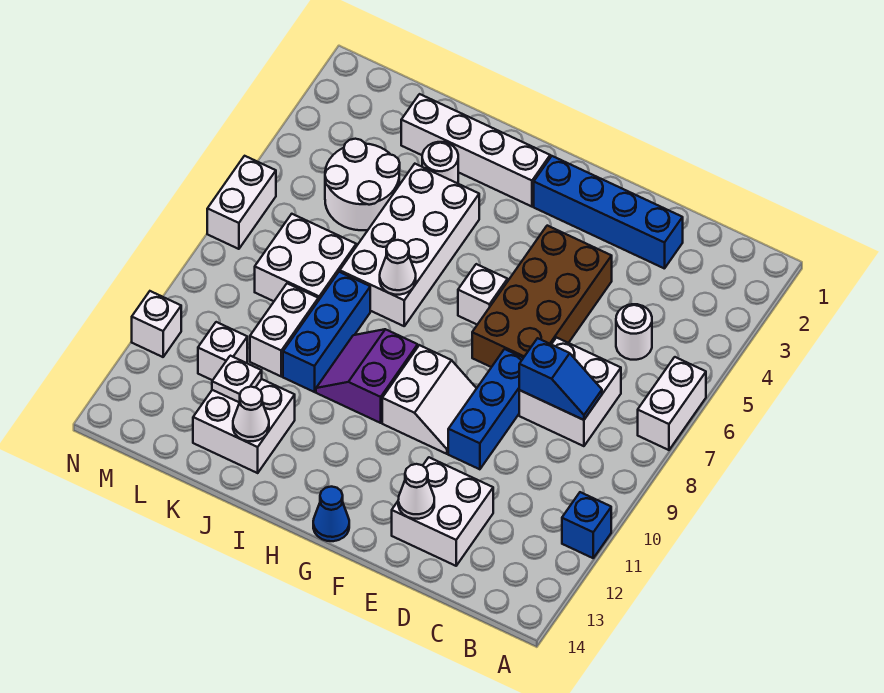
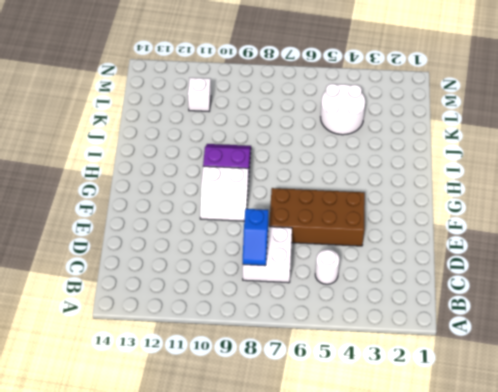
none -> white 1x2 brick [638,357,706,450]
none -> blue 1x1 brick [562,492,611,558]
none -> blue 1x4 brick [534,156,683,269]

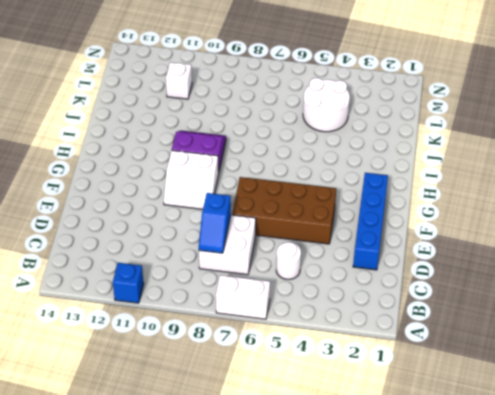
none -> white 2x2 brick [392,457,493,566]
none -> blue 1x3 brick [448,349,523,469]
none -> white 1x1 brick [458,264,508,325]

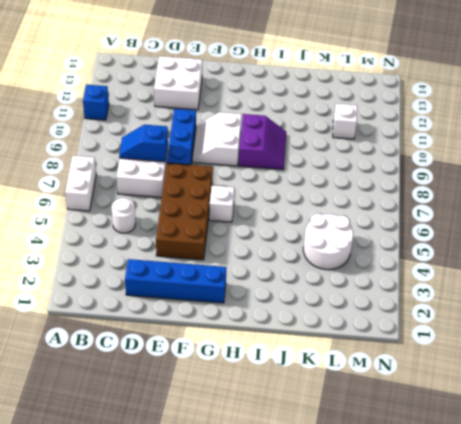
none -> blue 1x1 cone [313,487,349,541]
none -> white 1x4 brick [401,94,550,207]
none -> white 2x4 brick [340,164,479,326]

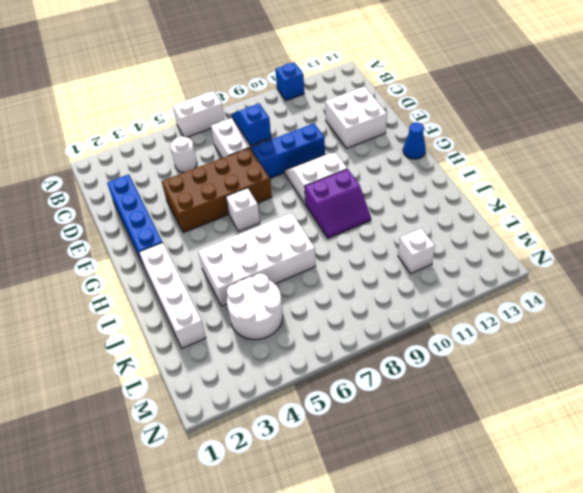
none -> white 1x1 round brick [422,142,458,183]
none -> blue 1x3 brick [283,272,370,392]
none -> white 2x2 brick [193,379,295,473]

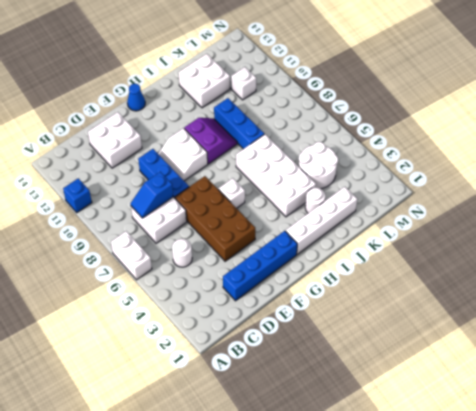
none -> white 2x2 brick [255,214,356,301]
none -> white 1x2 brick [250,283,318,376]
none -> white 1x2 brick [207,156,276,249]

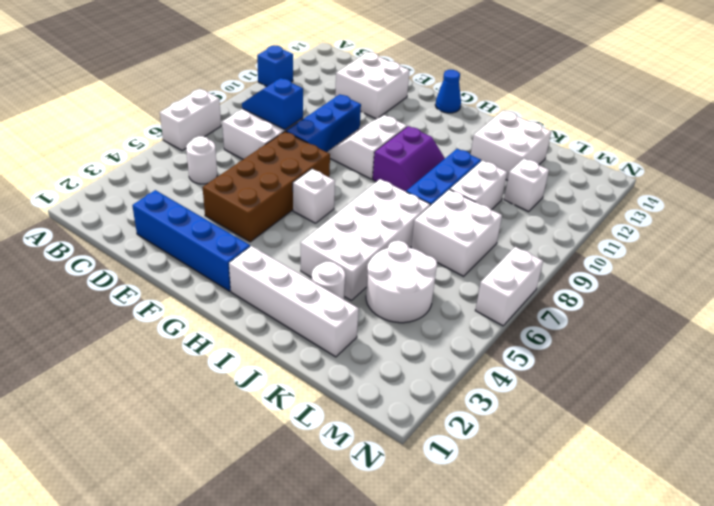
none -> white 1x1 brick [132,291,181,357]
none -> white 1x1 cone [398,464,434,519]
none -> white 1x1 cone [380,240,416,295]

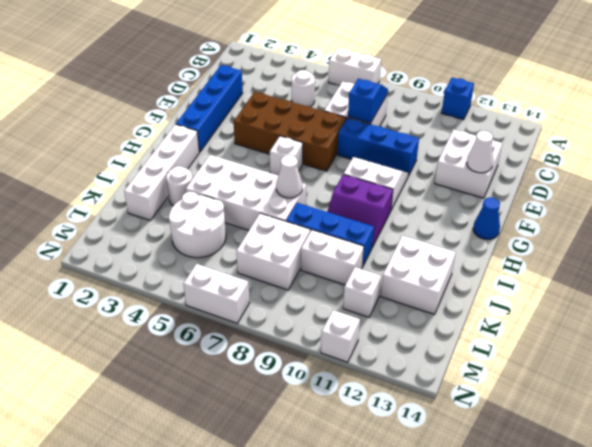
none -> white 1x1 cone [233,387,269,441]
none -> white 1x1 plate [212,356,262,402]

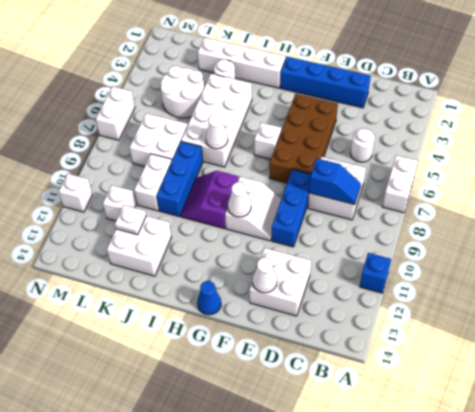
white 1x1 cone [228,182,251,217] -> white 1x1 cone moved to [233,387,269,441]

